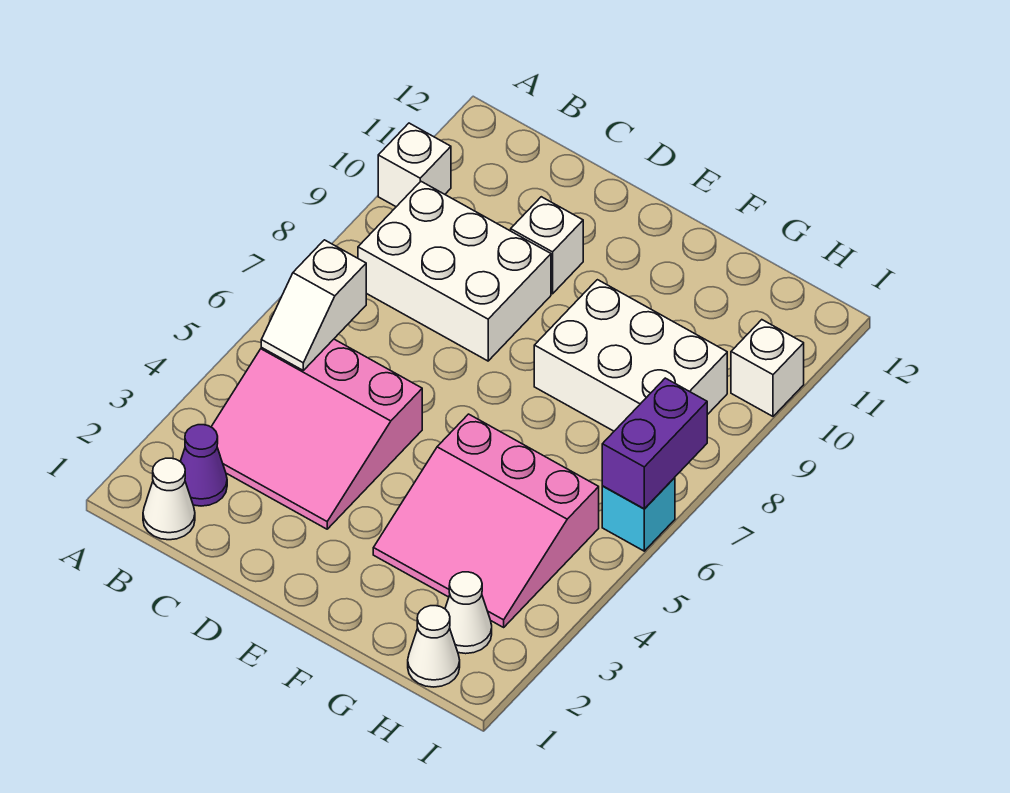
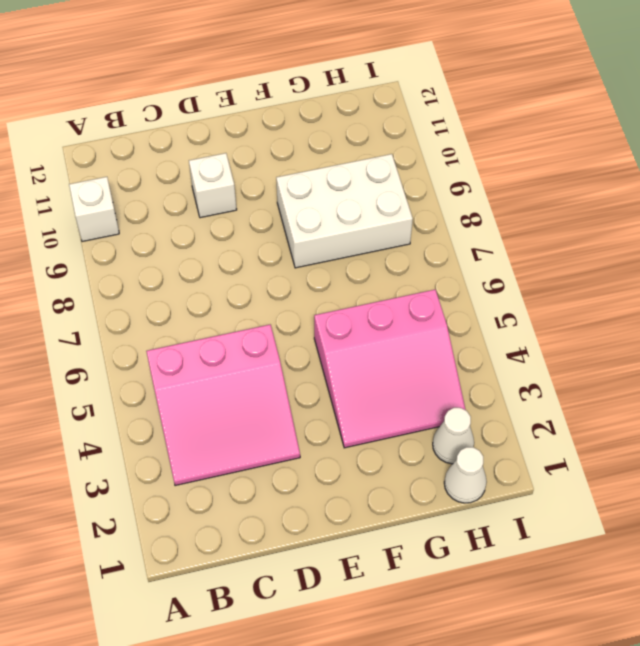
none -> white 1x1 cone [143,458,195,540]
none -> purple 1x1 cone [180,425,227,506]
none -> white 2x3 brick [358,182,551,361]

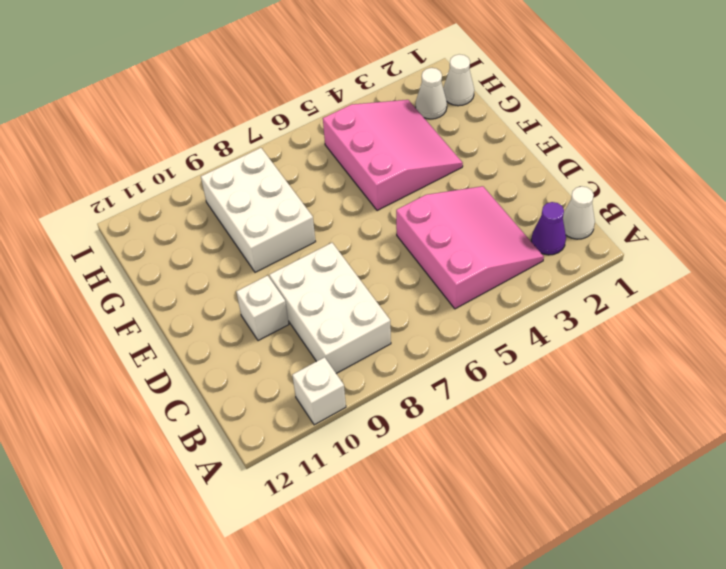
none -> cyan 1x1 brick [602,478,675,551]
none -> white 1x1 brick [731,320,804,416]
none -> white 1x2 slope [261,240,366,370]

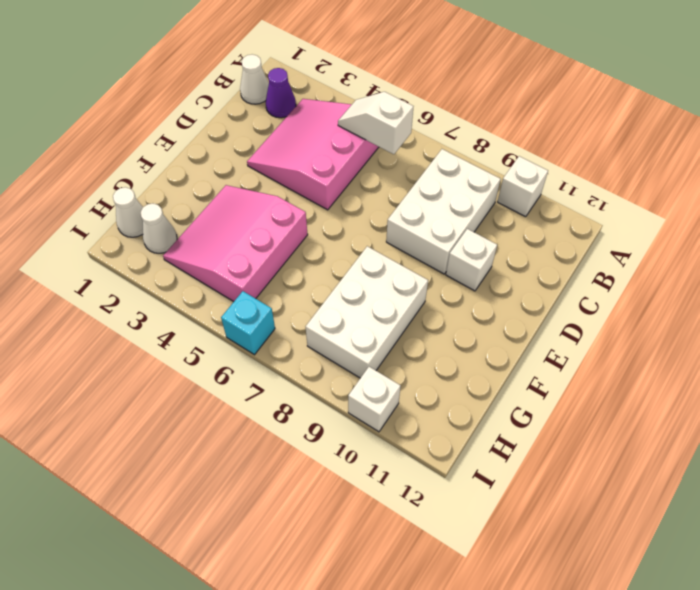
none -> purple 1x2 brick [602,378,707,509]

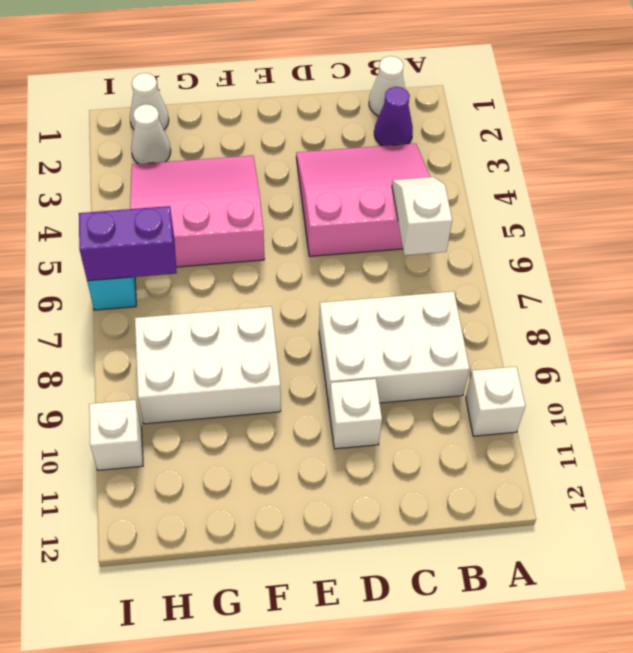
purple 1x2 brick [79,206,177,281] -> purple 1x2 brick turned to [602,378,707,509]

